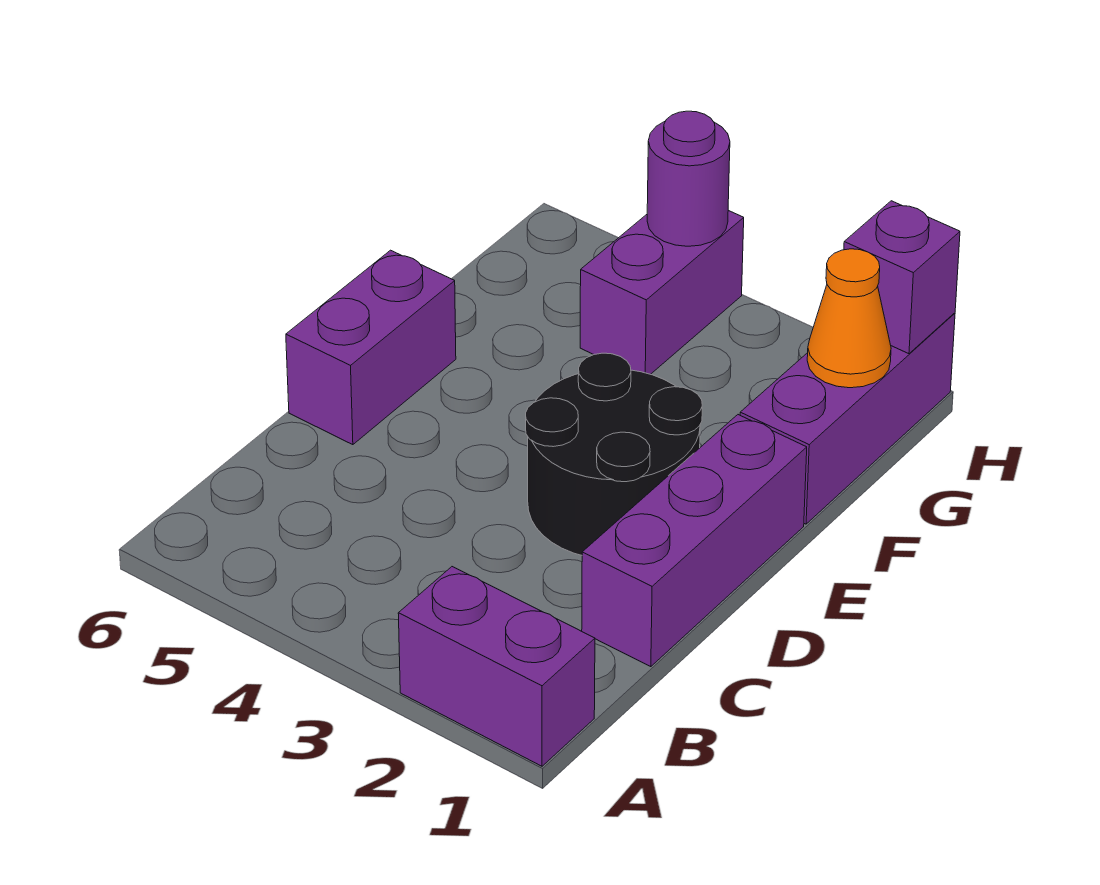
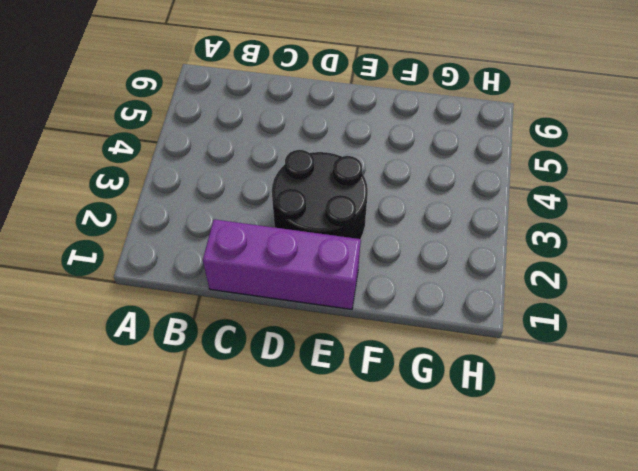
none -> purple 1x2 brick [398,567,595,766]
none -> purple 1x2 brick [286,250,456,445]

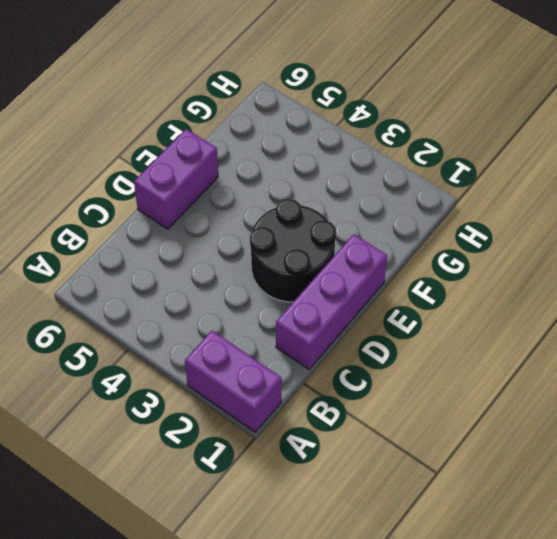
none -> purple 1x3 brick [740,313,955,524]
none -> purple 1x2 brick [580,210,744,374]

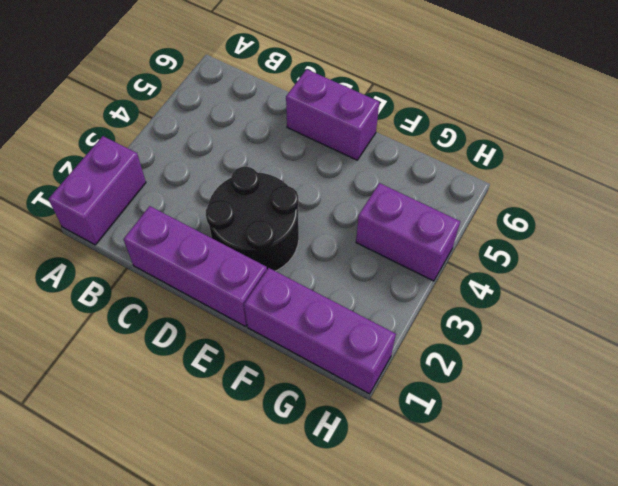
none -> orange 1x1 cone [807,249,891,388]
none -> purple 1x1 brick [844,201,960,354]

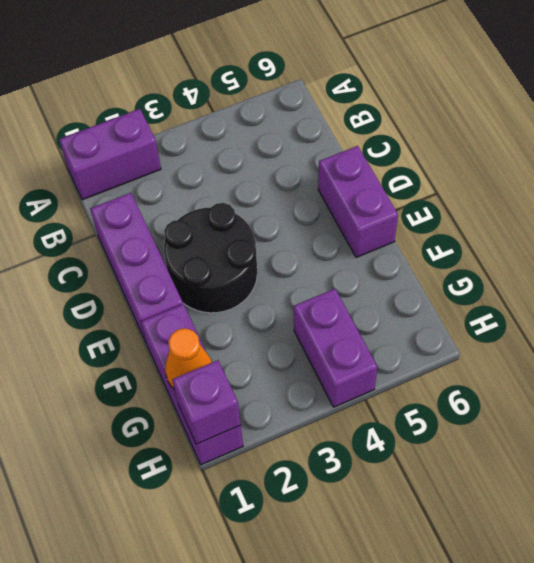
none -> purple 1x1 round brick [647,111,730,246]

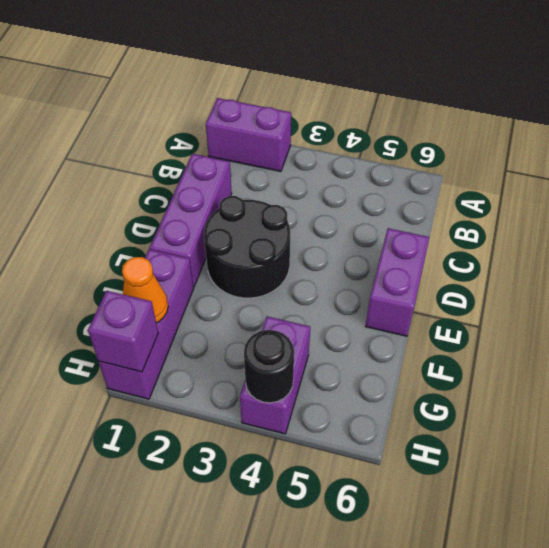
black 1x1 round brick [244,330,294,403] -> purple 1x1 round brick [647,111,730,246]

